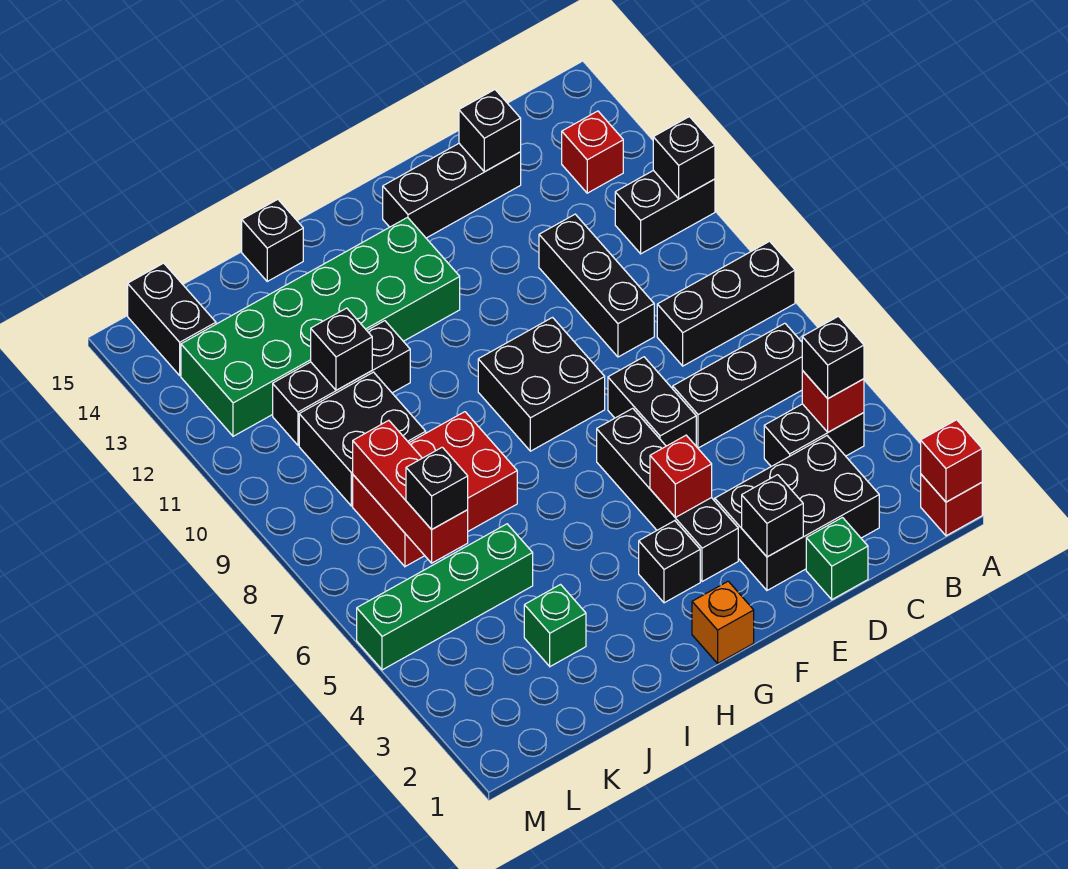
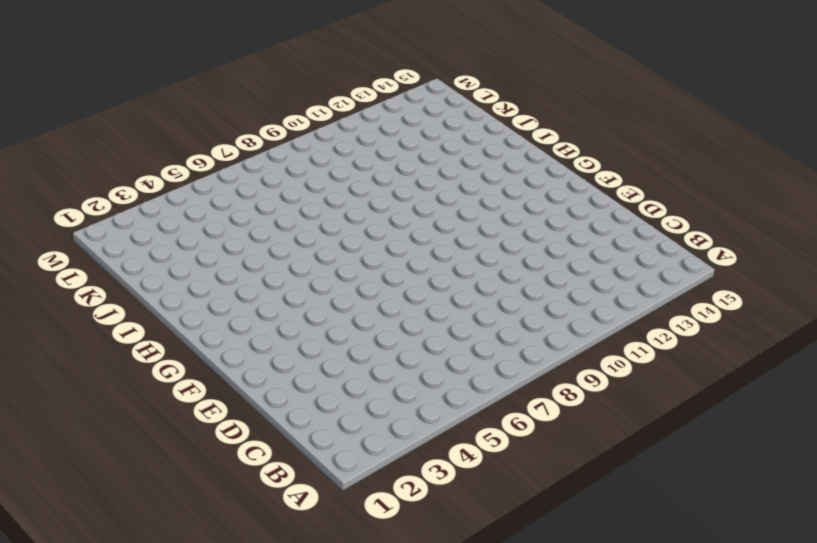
none -> red 1x1 brick [921,474,982,536]
none -> black 1x3 brick [657,241,795,366]
none -> black 1x2 brick [615,170,715,254]
none -> black 1x2 brick [764,404,864,466]

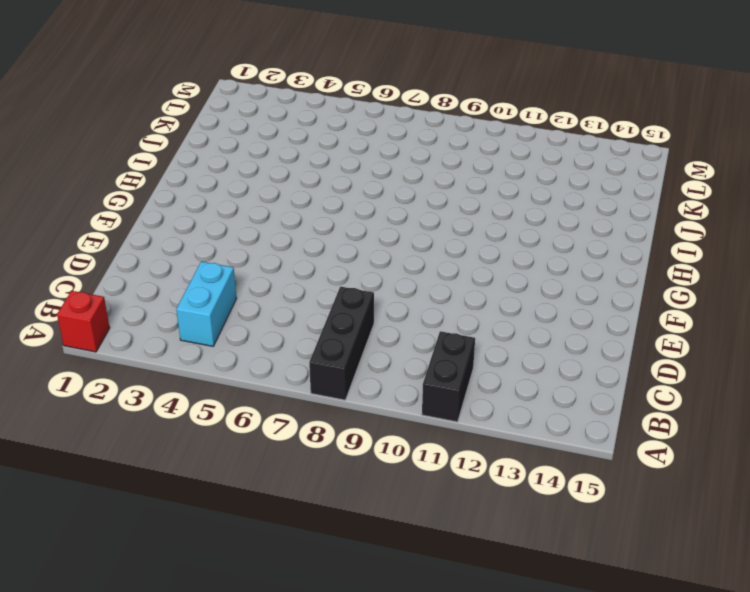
cyan 1x2 brick [176,262,236,346] -> black 1x2 brick [764,404,864,466]
none -> black 1x3 brick [673,323,803,448]
none -> red 1x1 brick [562,111,623,193]
none -> black 2x3 brick [715,436,879,590]
none -> green 1x1 brick [806,517,868,599]

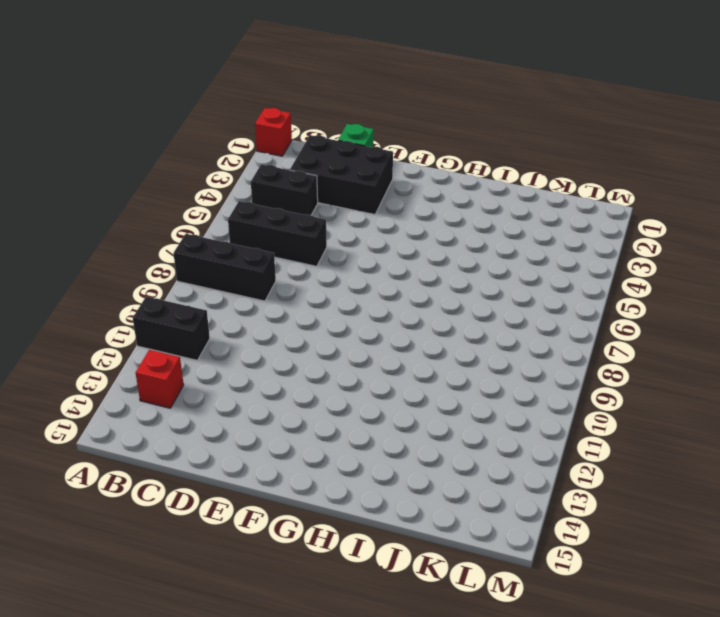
none -> black 1x3 brick [539,214,654,357]
none -> black 1x3 brick [383,144,521,238]
none -> black 1x2 brick [608,357,696,446]
none -> black 1x4 brick [597,408,738,582]

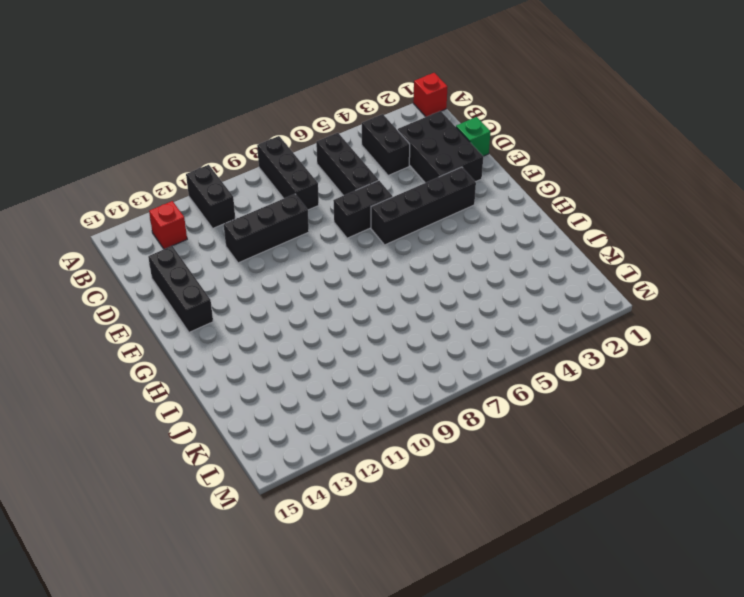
none -> black 2x2 brick [478,318,605,451]
none -> orange 1x1 brick [692,581,754,663]
none -> black 1x1 brick [639,521,700,603]
none -> green 2x6 brick [181,218,460,436]

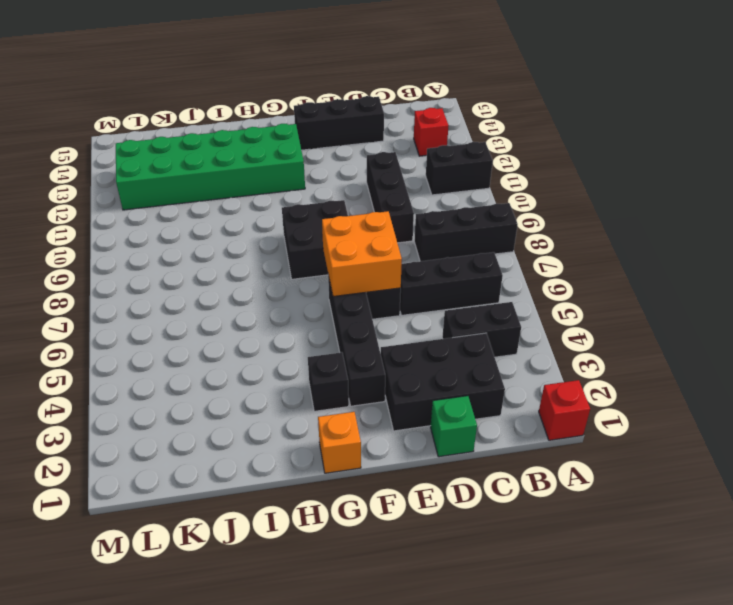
orange 2x2 brick [322,211,402,297] -> none
none -> red 2x3 brick [353,412,517,567]
none -> black 1x3 brick [273,321,410,445]
none -> black 1x1 brick [242,199,303,281]
none -> green 1x1 brick [524,585,586,666]

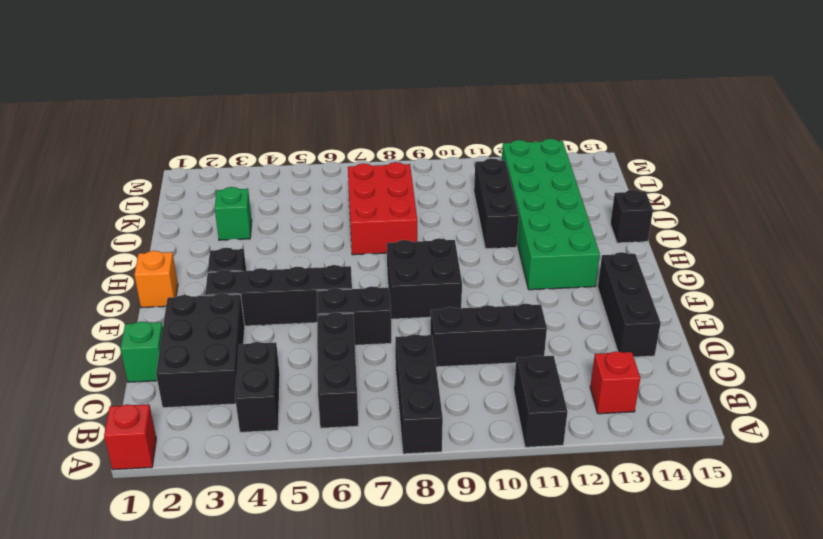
none -> green 1x4 brick [357,524,533,670]
none -> black 2x2 brick [299,372,426,506]
none -> black 1x2 brick [128,263,216,375]
none -> red 1x1 brick [921,420,982,502]

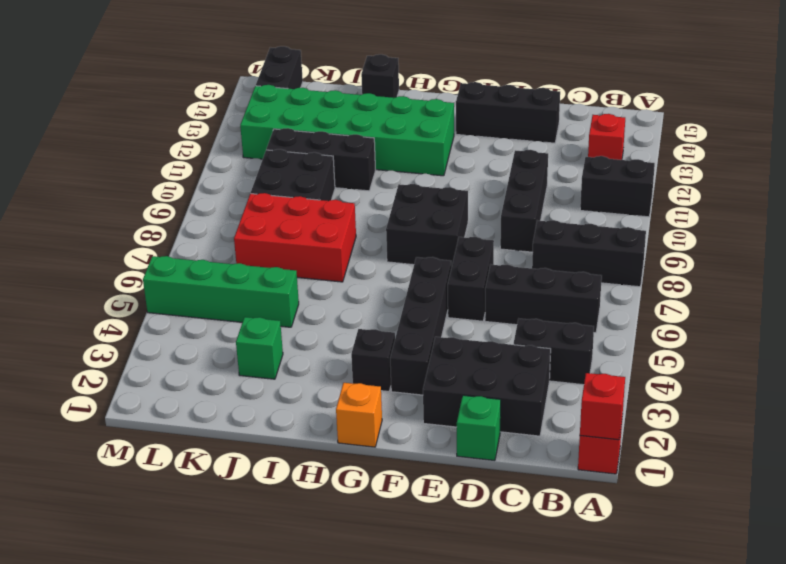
none -> black 1x1 brick [653,117,715,199]
none -> red 1x1 brick [802,371,864,432]
none -> black 1x1 brick [459,90,521,172]
none -> black 1x1 brick [742,475,803,557]

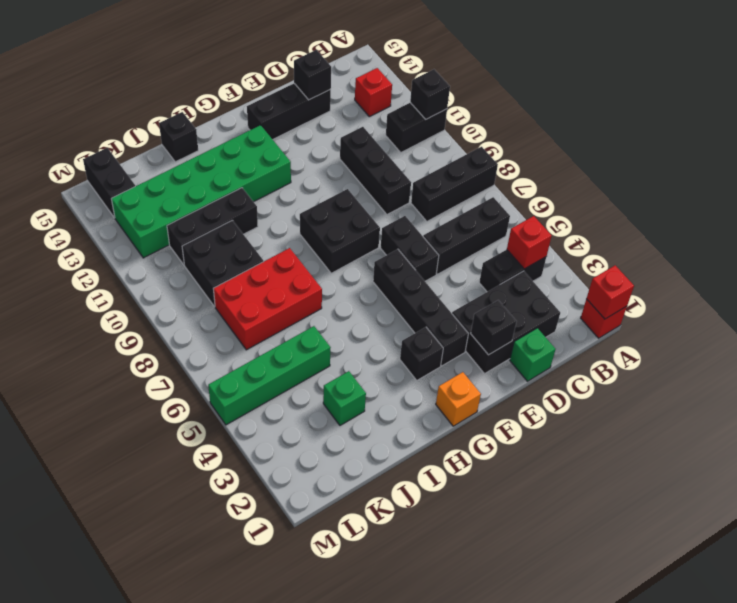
none -> red 1x1 brick [650,435,712,517]
none -> black 1x1 brick [311,308,372,390]
none -> red 1x3 brick [353,420,468,563]
none -> black 1x1 brick [802,316,864,398]

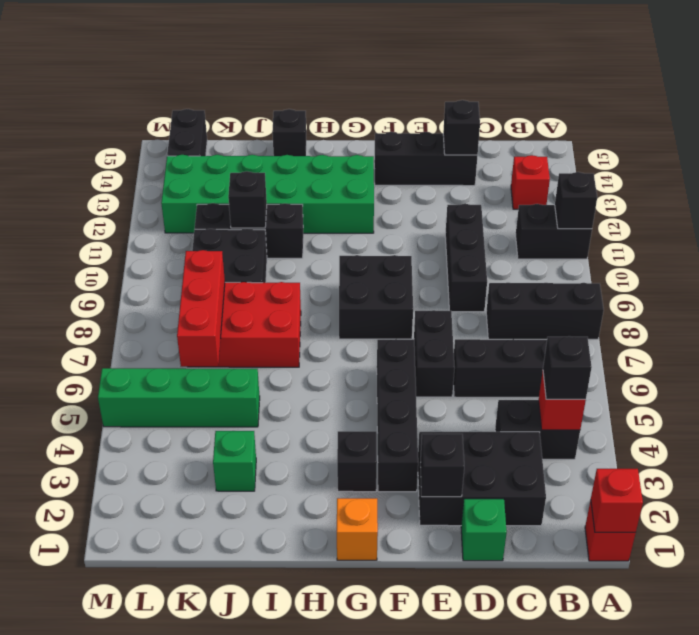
none -> red 1x1 brick [650,435,712,517]
none -> black 1x1 brick [406,447,468,530]

